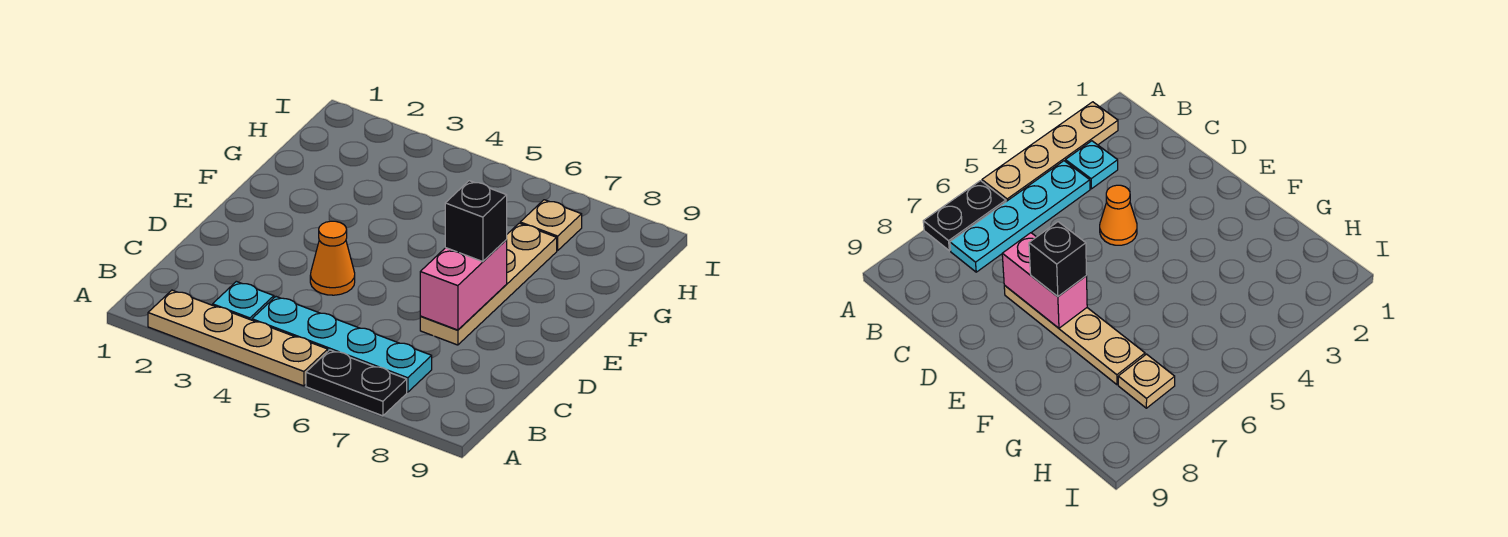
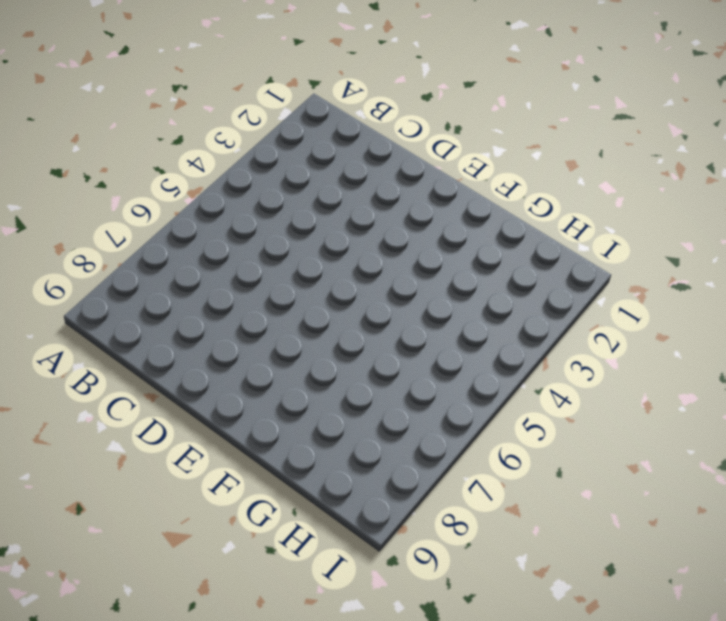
none -> tan 1x4 plate [148,290,328,386]
none -> black 1x2 plate [306,350,407,416]

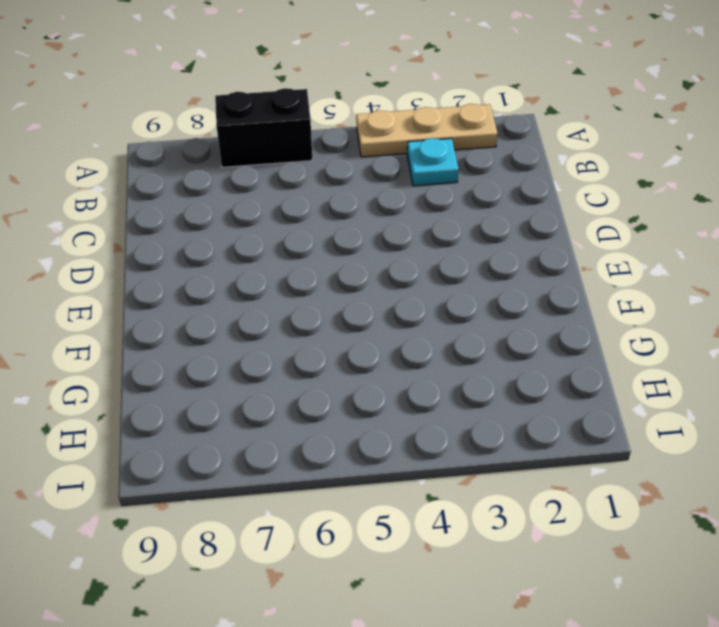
tan 1x3 plate [356,104,498,157] -> tan 1x4 plate [148,290,328,386]
black 1x2 brick [215,88,312,167] -> black 1x2 plate [306,350,407,416]
none -> cyan 1x4 plate [252,297,432,392]
none -> orange 1x1 cone [310,221,355,295]

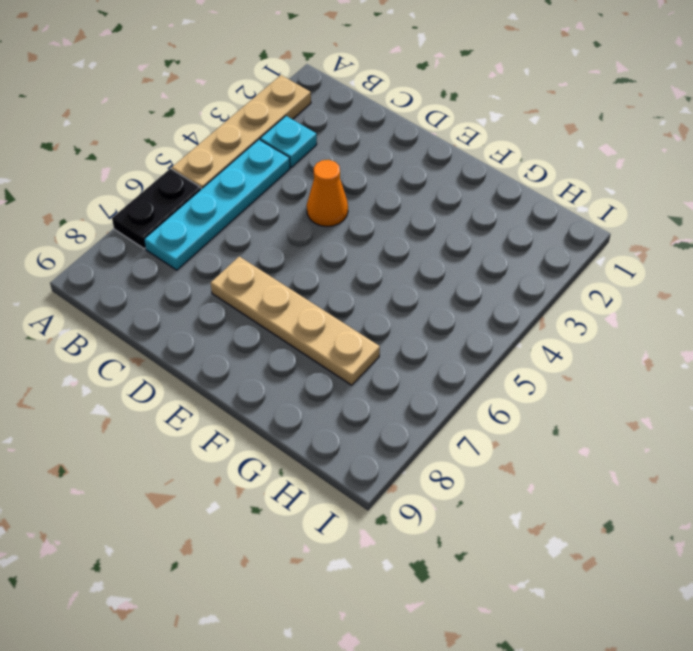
none -> tan 1x1 plate [520,200,582,251]
none -> pink 1x2 brick [420,240,507,330]

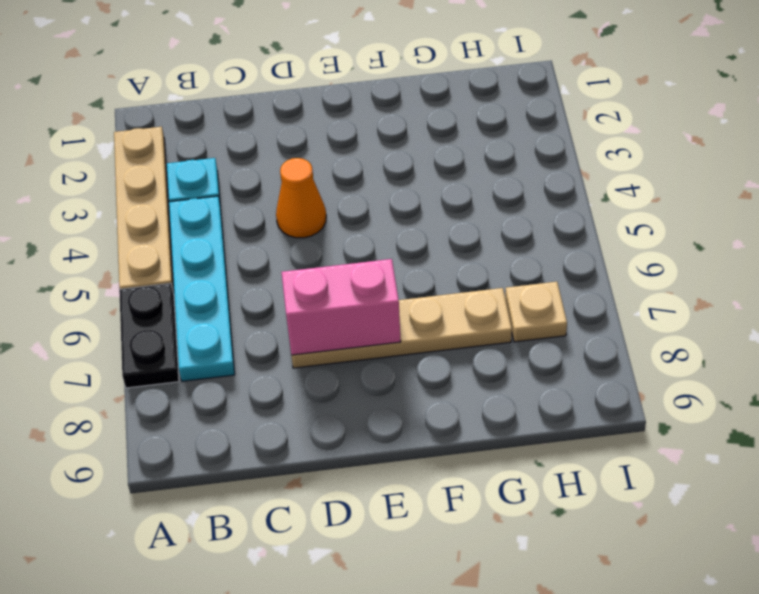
none -> black 1x1 brick [445,181,507,262]

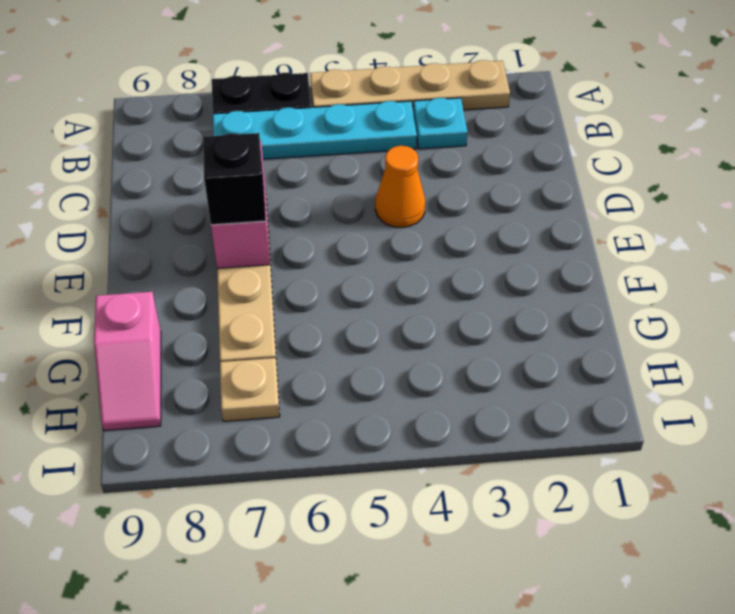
pink 1x2 slope [94,292,161,431] -> none

